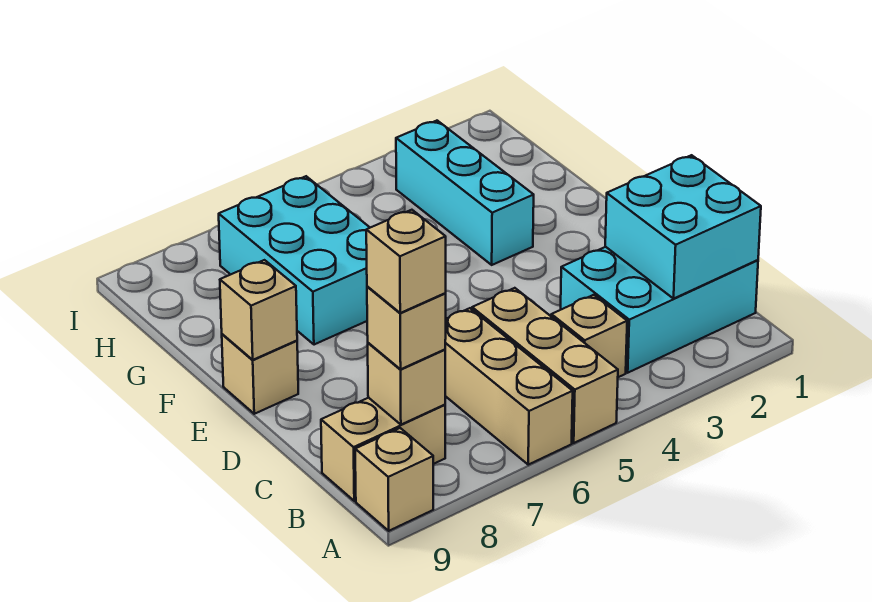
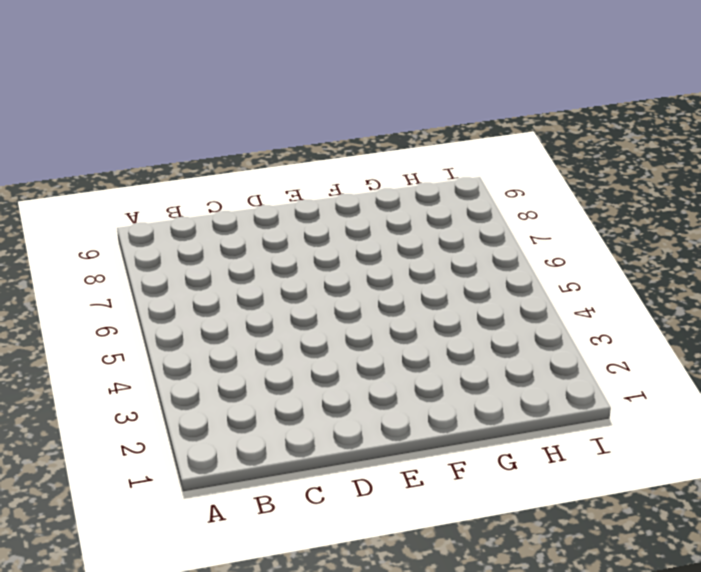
none -> tan 1x3 brick [472,288,618,443]
none -> tan 1x3 brick [445,308,573,465]
none -> tan 1x1 brick [355,428,433,531]

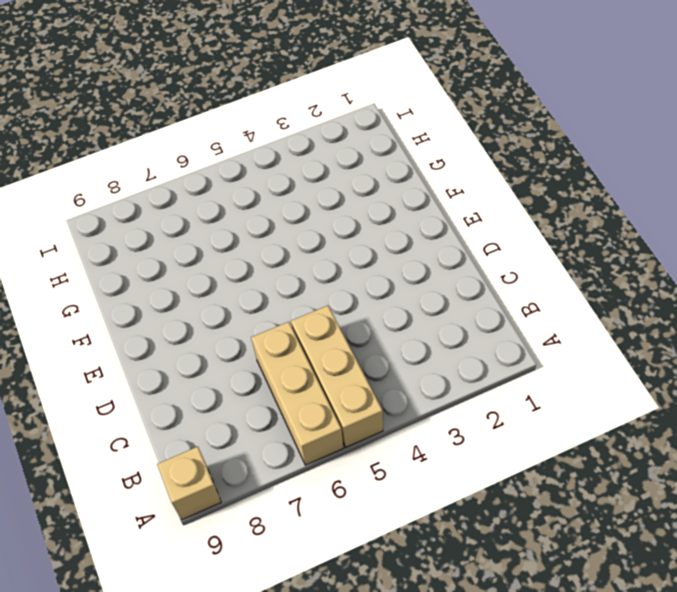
none -> cyan 2x3 brick [561,247,758,373]
none -> tan 1x1 brick [551,295,627,377]
none -> tan 1x2 brick [321,398,445,501]

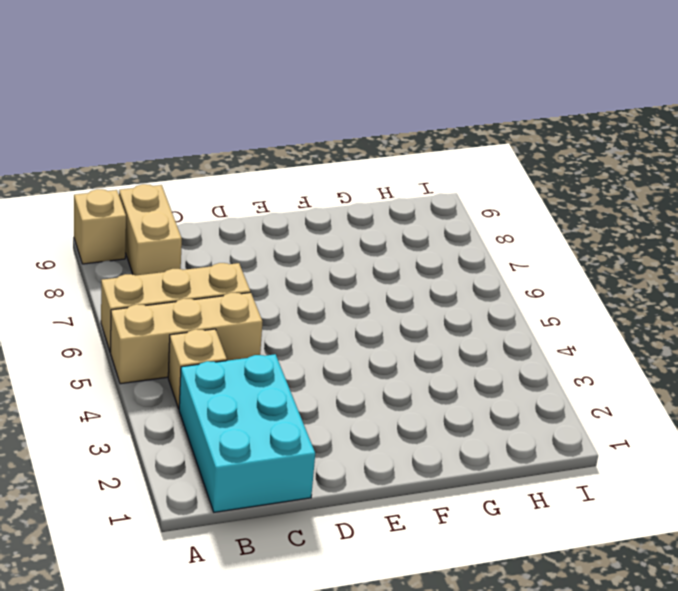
none -> tan 1x1 brick [222,334,298,414]
none -> cyan 1x3 brick [396,121,534,265]
none -> cyan 2x3 brick [219,176,370,345]

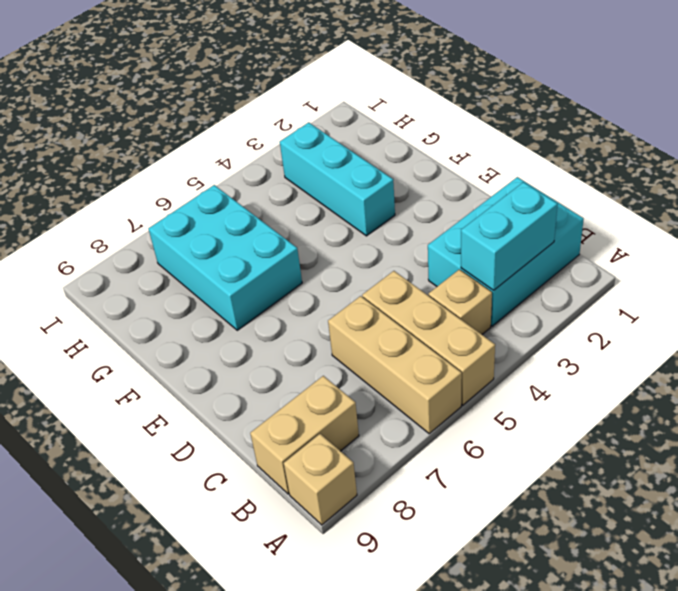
cyan 1x2 brick [461,182,558,291] -> cyan 2x2 brick [605,155,761,299]
none -> tan 1x1 brick [222,334,298,414]
none -> tan 1x1 brick [368,343,445,425]
none -> tan 1x1 brick [220,260,297,360]

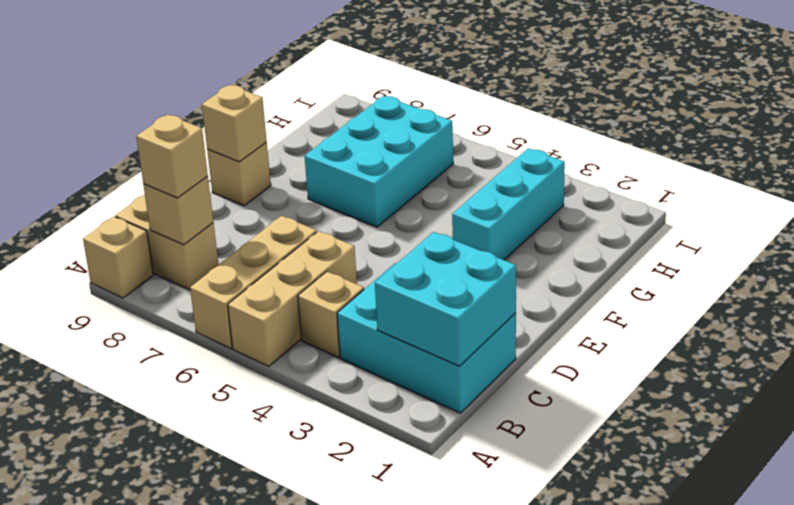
none -> tan 1x1 brick [366,210,446,313]

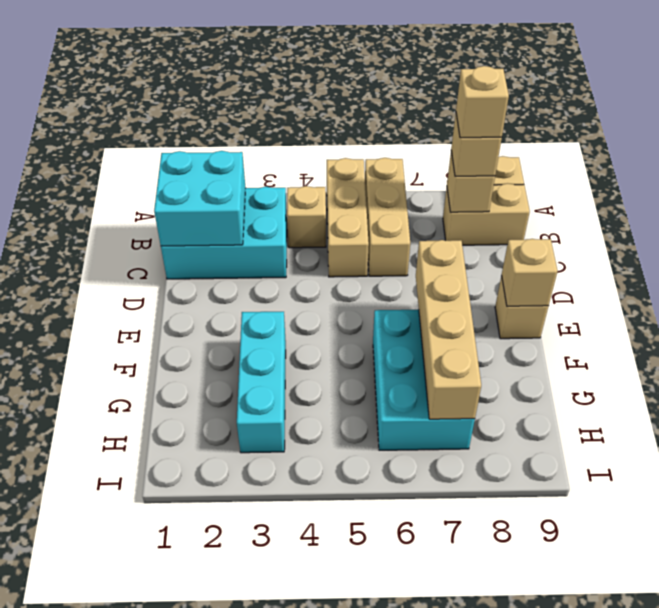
tan 1x4 brick [416,240,481,419] -> none

